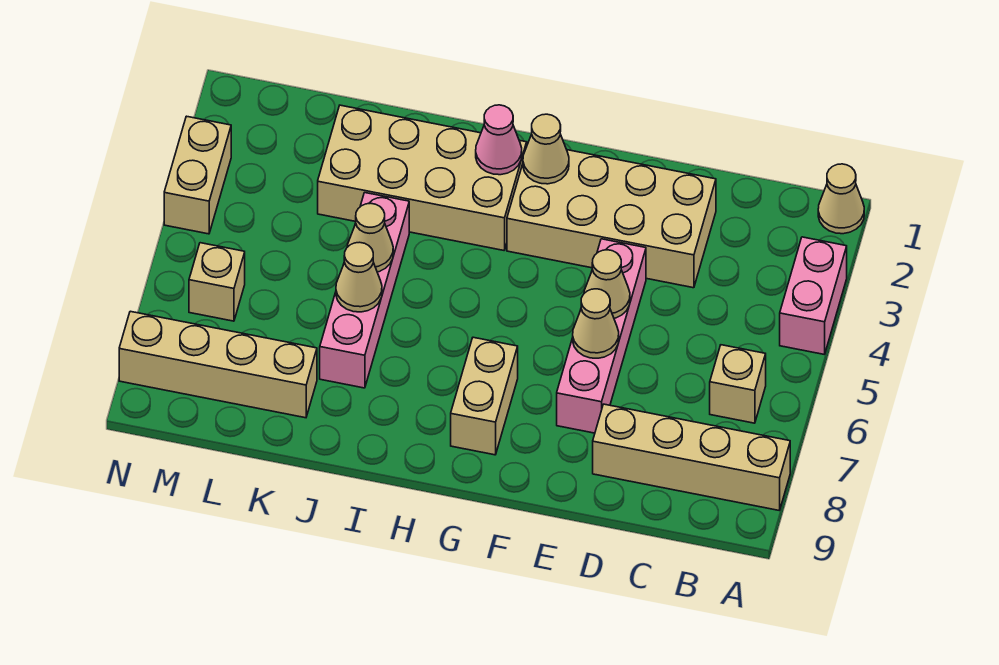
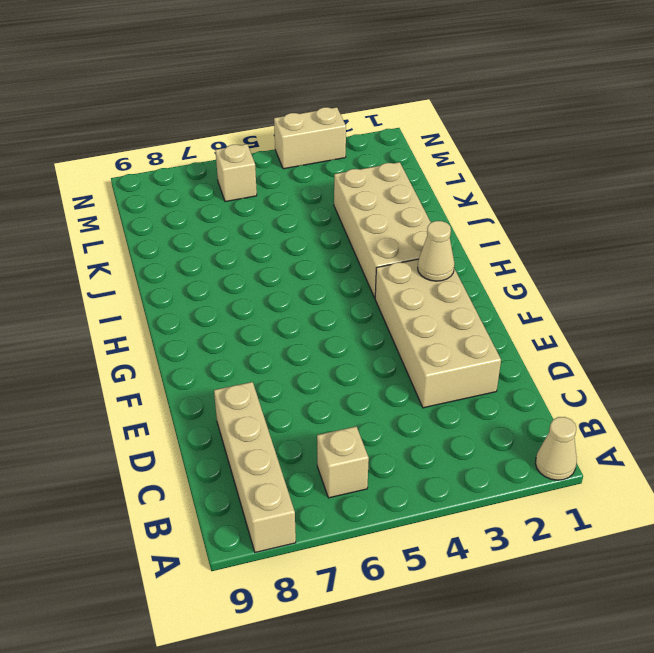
none -> pink 1x2 brick [780,237,847,355]
none -> pink 1x4 brick [557,239,646,433]
none -> tan 1x2 brick [451,337,518,455]

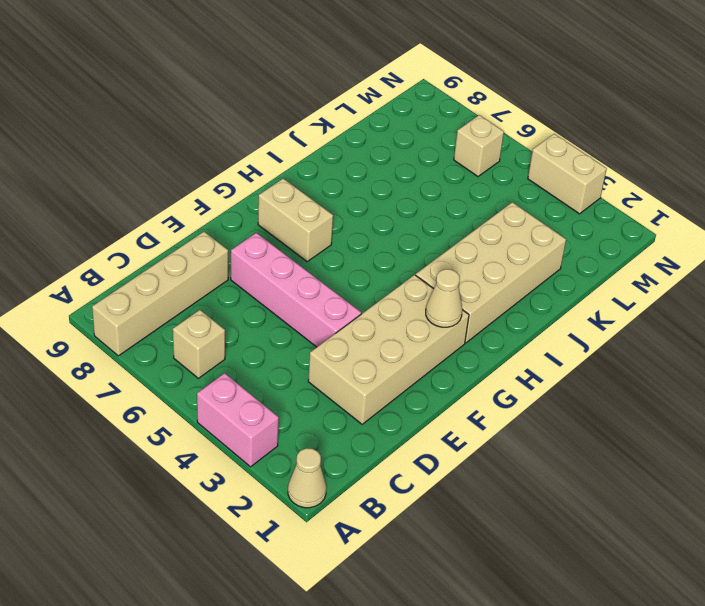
none -> pink 1x4 brick [320,193,409,388]
none -> tan 1x4 brick [119,311,317,418]
none -> tan 1x1 cone [584,250,630,318]

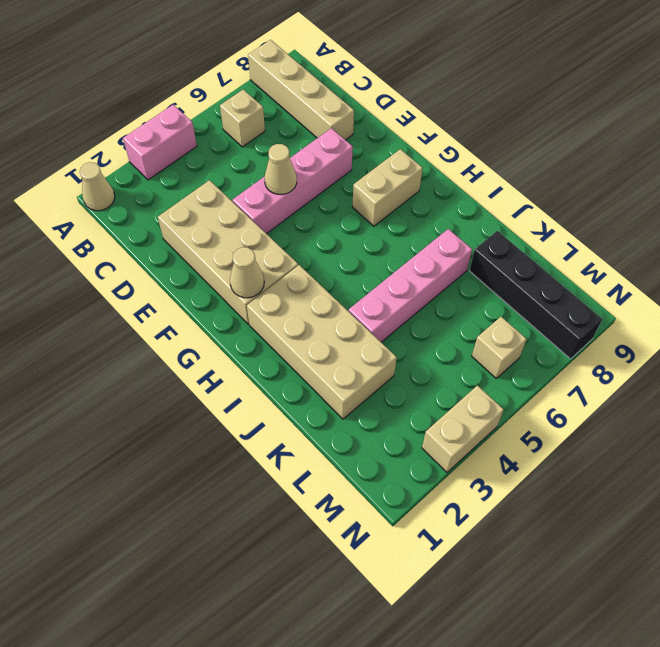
black 1x4 brick [469,231,602,359] -> tan 1x4 brick [119,311,317,418]
none -> tan 1x1 cone [573,289,619,358]
none -> pink 1x1 cone [476,105,522,175]
none -> tan 1x1 cone [347,204,393,272]

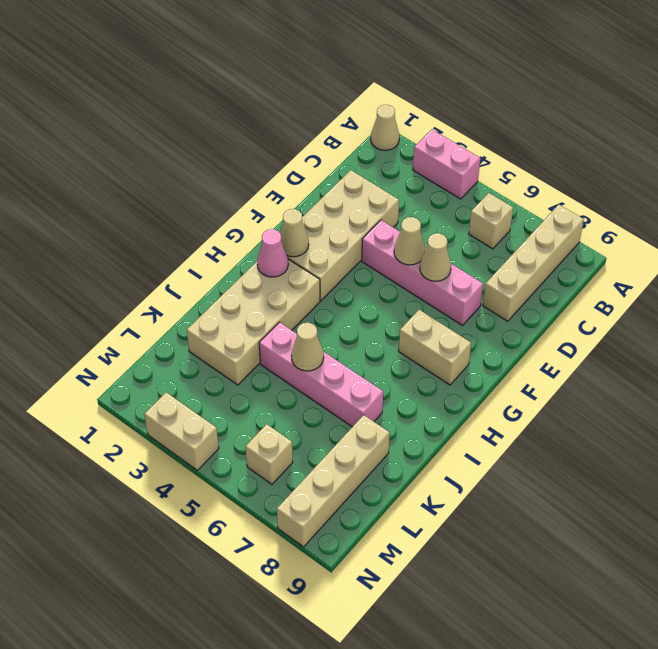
none -> tan 1x1 cone [336,242,382,312]

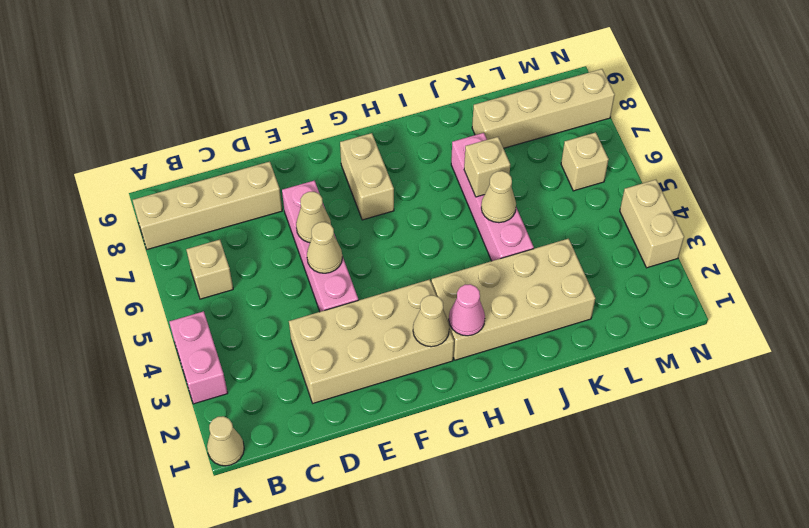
tan 1x1 brick [464,137,510,197] -> tan 1x1 cone [336,242,382,312]

